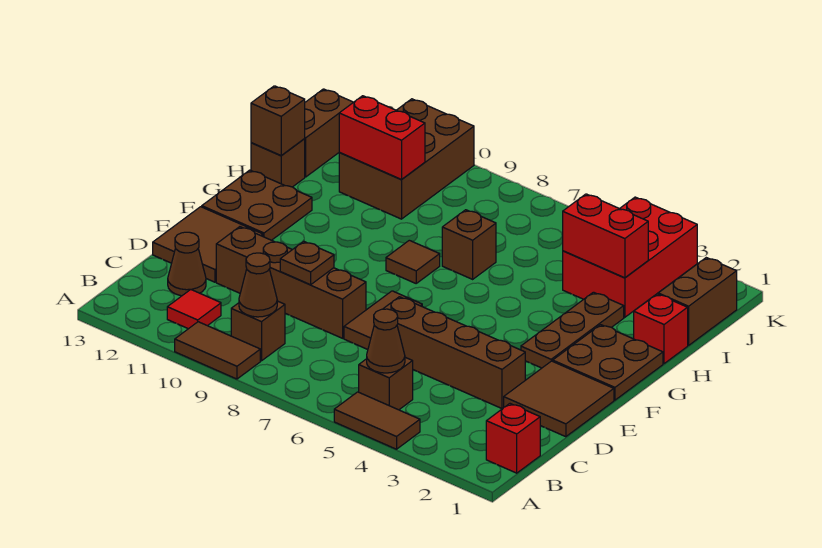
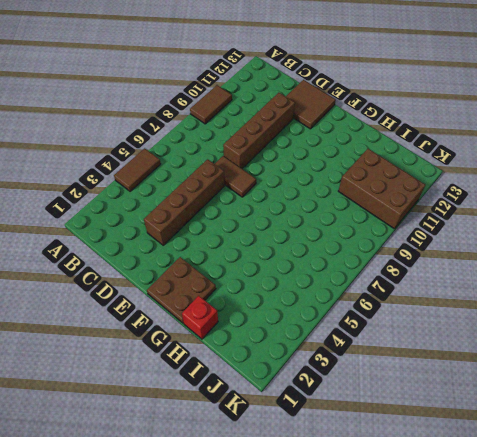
none -> red 1x1 brick [486,404,540,473]
none -> brown 1x1 brick [359,357,413,410]
none -> brown 1x1 brick [231,301,285,361]

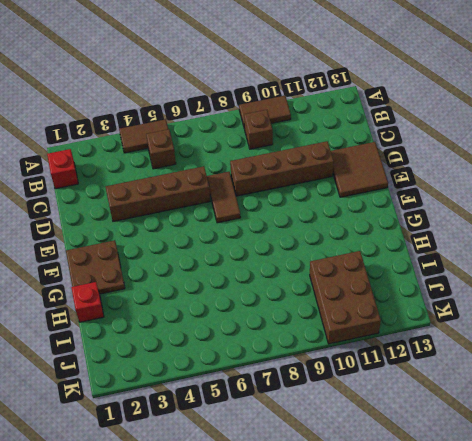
none -> red 1x1 tile [167,289,221,329]
none -> brown 1x1 cone [168,232,206,296]
none -> brown 2x2 tile [504,361,614,437]

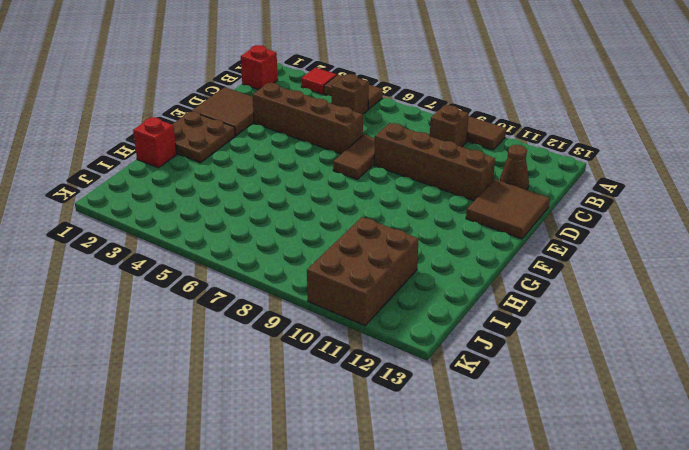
red 1x1 tile [301,68,337,94] -> red 1x1 tile moved to [167,289,221,329]
none -> brown 1x3 plate [521,292,624,368]
none -> brown 2x2 plate [202,170,312,240]
none -> brown 1x1 tile [386,240,440,283]

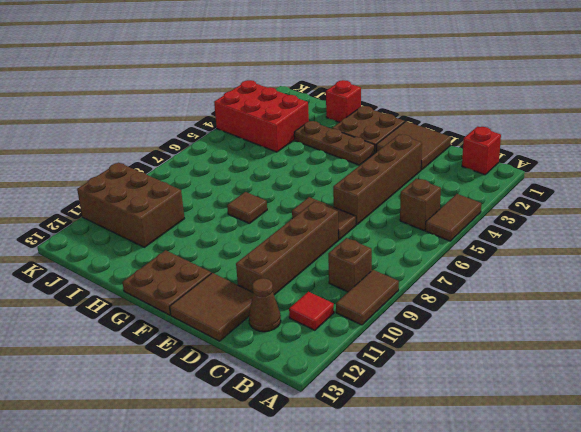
none -> brown 1x1 brick [442,210,496,279]
none -> brown 1x1 brick [251,139,305,187]
none -> brown 1x2 brick [658,258,737,345]

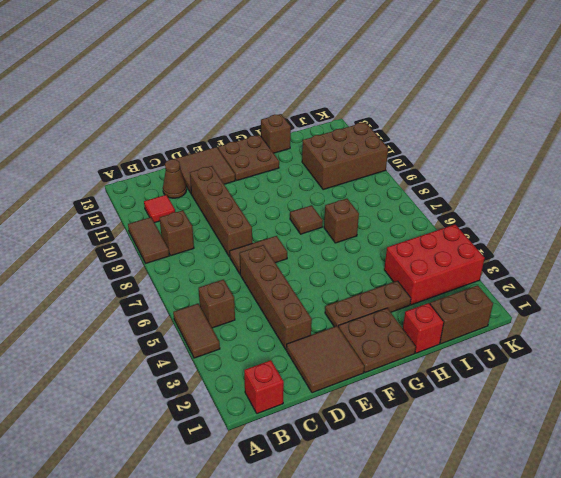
none -> brown 1x2 brick [304,89,353,177]
none -> brown 1x1 cone [367,309,405,373]
none -> brown 1x1 cone [239,253,277,317]

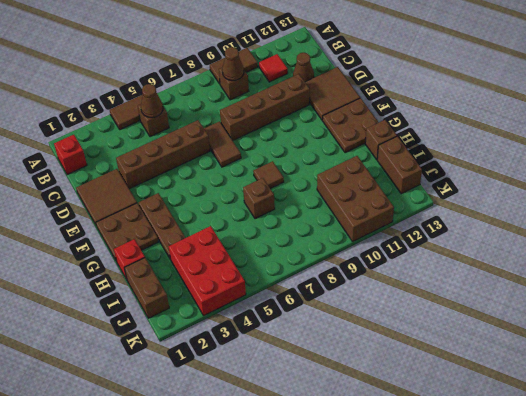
none -> brown 1x1 plate [280,241,334,285]
none -> brown 1x1 brick [251,86,305,156]
none -> red 1x2 brick [563,194,648,278]

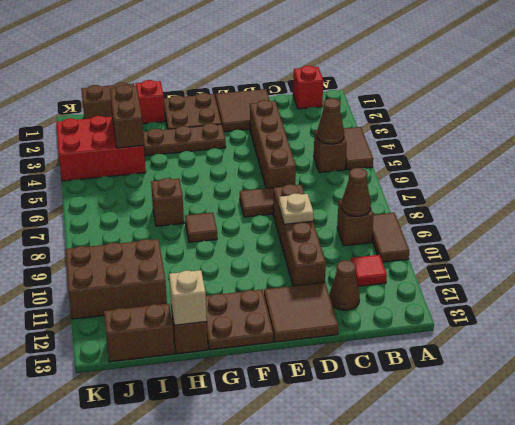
tan 1x1 plate [279,193,313,224] -> brown 1x1 plate [280,241,334,285]
tan 1x1 brick [169,270,207,325] -> brown 1x1 brick [251,86,305,156]
brown 1x2 brick [110,85,144,148] -> red 1x2 brick [563,194,648,278]
none -> red 1x2 brick [339,96,425,179]

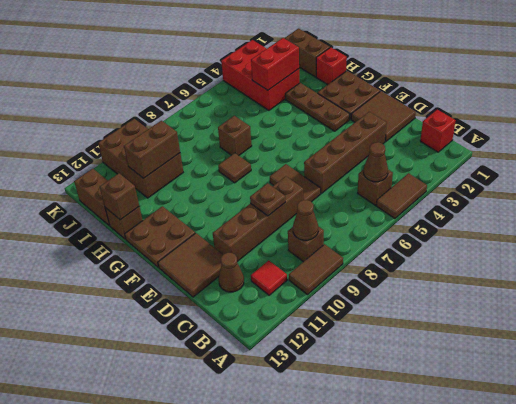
brown 1x2 brick [124,121,180,178] -> red 1x2 brick [339,96,425,179]

